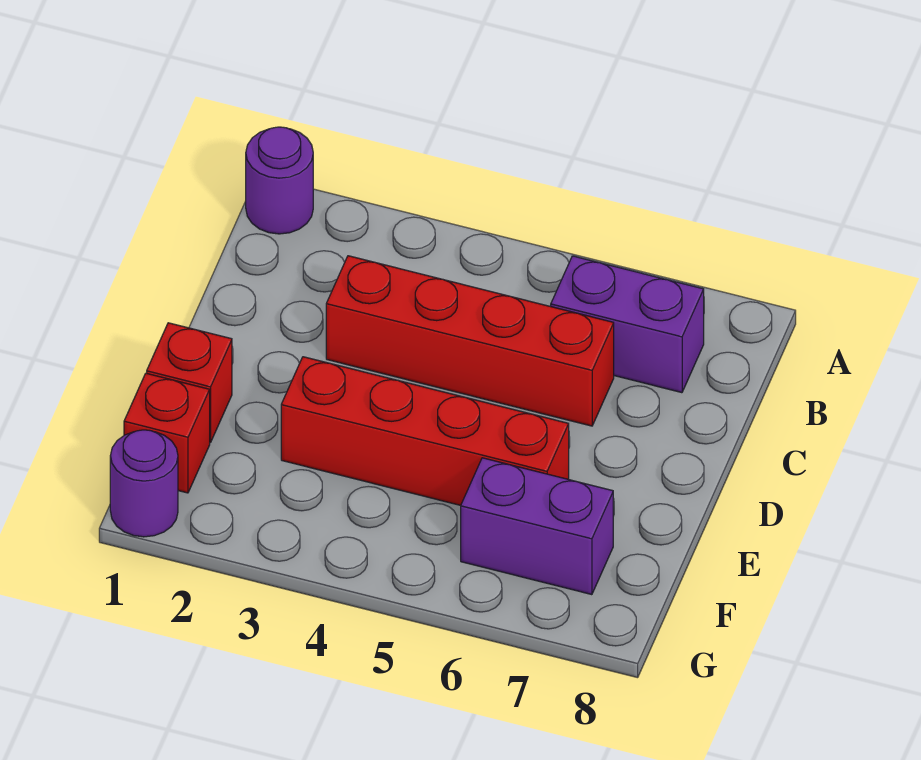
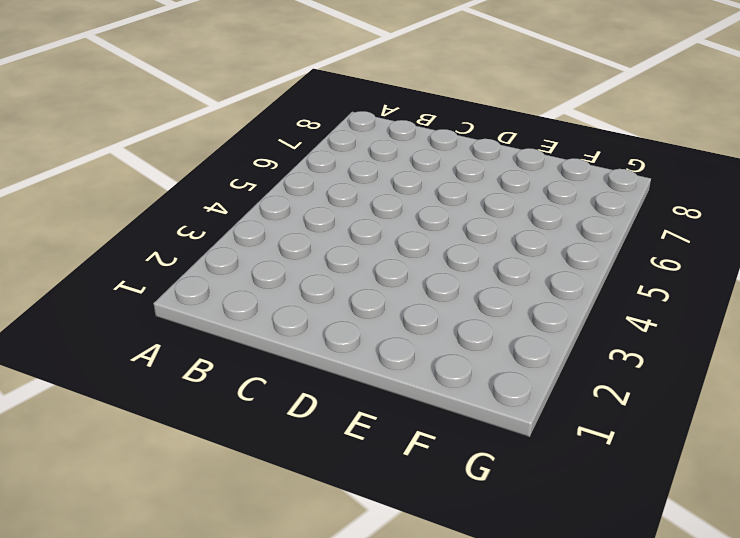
none -> purple 1x1 round brick [246,127,313,234]
none -> purple 1x2 brick [551,256,704,393]

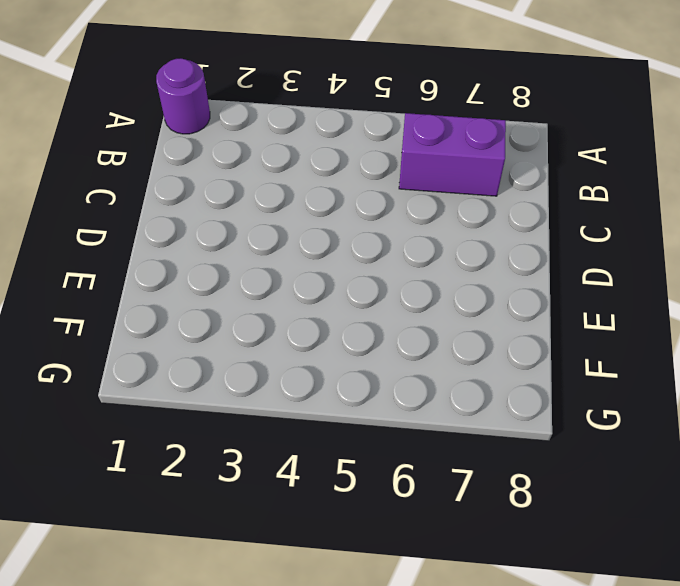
none -> red 1x4 brick [326,256,614,426]
none -> red 1x1 brick [147,323,232,443]

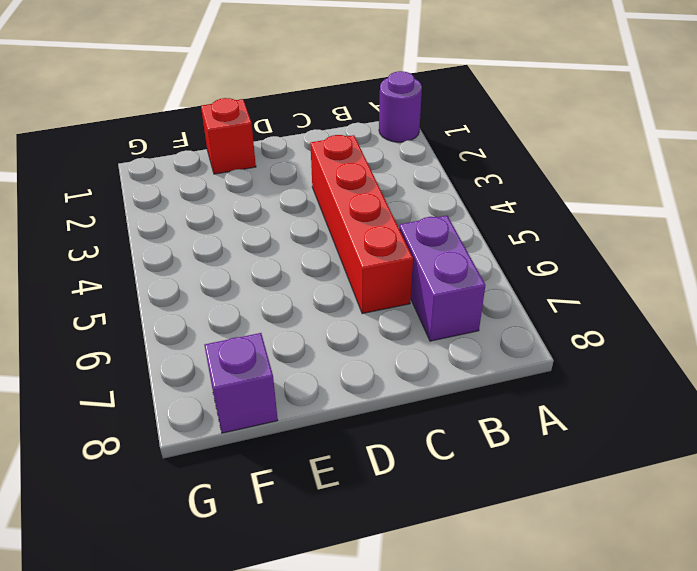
purple 1x1 brick [204,333,278,433] -> none
none -> red 1x4 brick [281,357,569,505]
none -> red 1x1 brick [124,373,210,493]

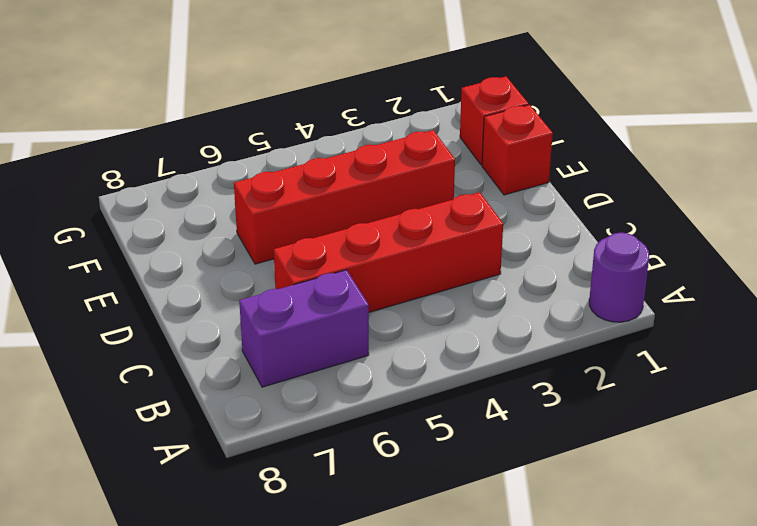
none -> purple 1x2 brick [461,458,613,595]
none -> purple 1x1 round brick [110,430,178,537]

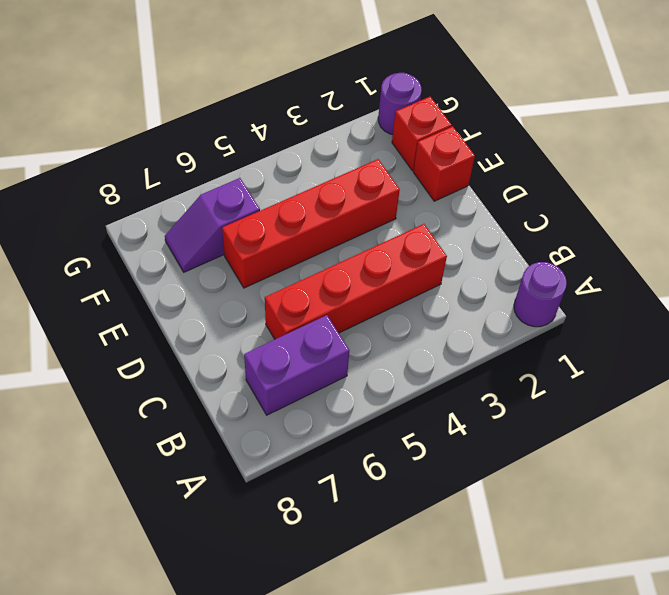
purple 1x2 slope [165,178,260,272] -> purple 1x2 brick [461,458,613,595]

